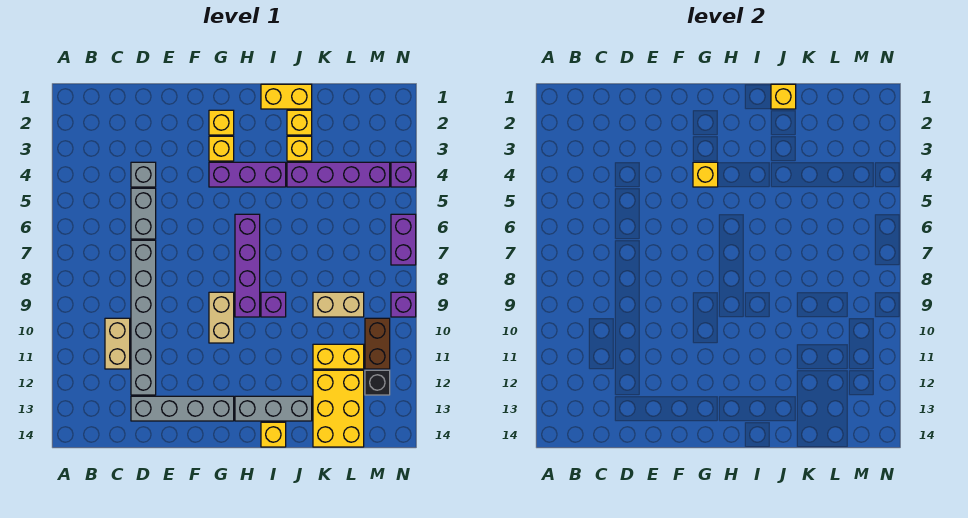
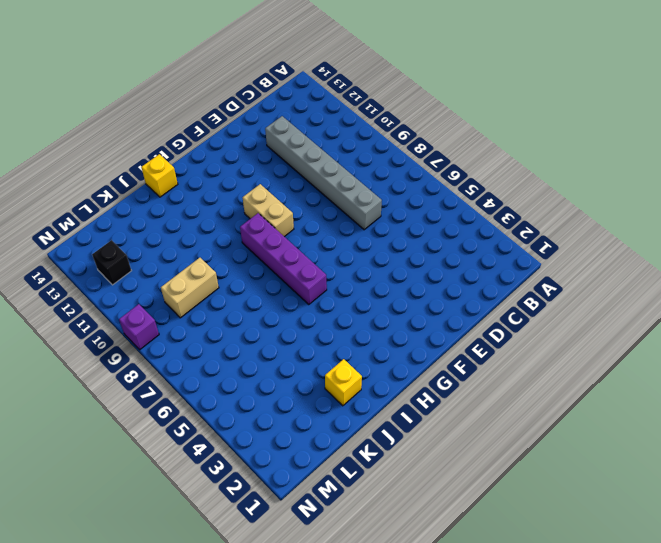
none -> tan 1x2 brick [105,318,130,369]
none -> grey 1x1 brick [131,162,156,187]
none -> grey 1x2 brick [131,188,156,239]

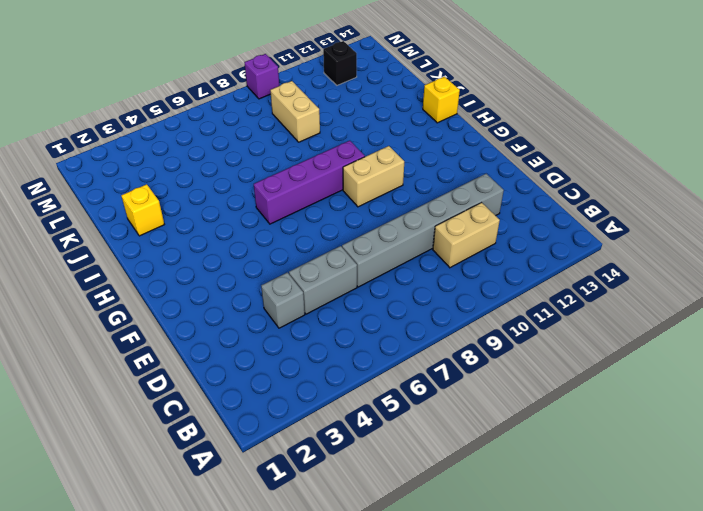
none -> grey 1x4 brick [131,396,234,421]
none -> yellow 1x1 brick [209,110,234,135]
none -> yellow 1x1 brick [209,136,234,161]

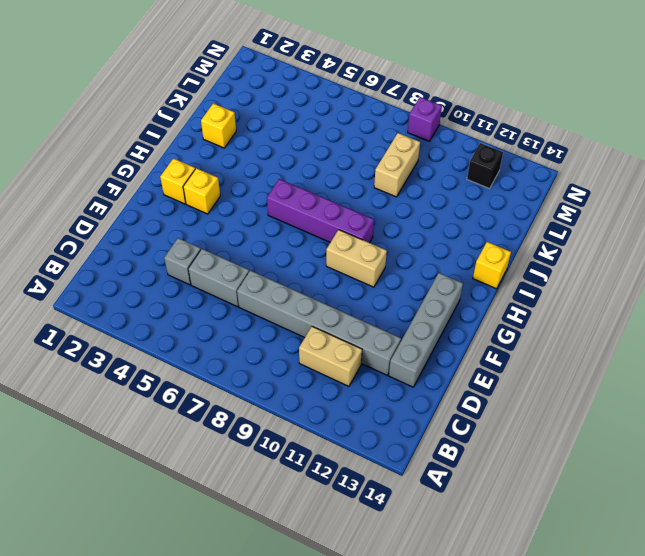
none -> purple 1x3 brick [209,162,286,187]
none -> grey 1x3 brick [235,396,312,421]
none -> yellow 1x2 brick [261,84,312,109]

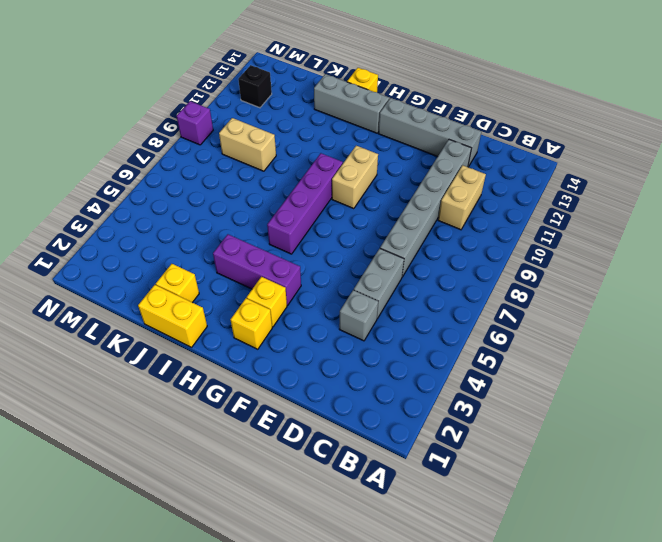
none -> purple 1x1 brick [261,292,286,317]
none -> yellow 1x1 brick [287,136,312,161]
none -> purple 1x4 brick [287,162,390,187]

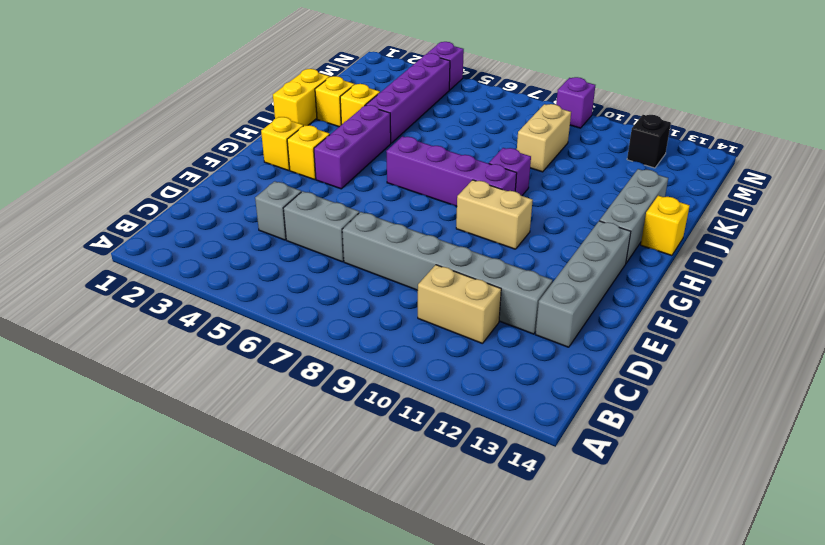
none -> yellow 1x2 brick [313,344,364,369]
none -> yellow 2x3 brick [313,370,364,447]
none -> brown 1x2 brick [365,318,390,369]

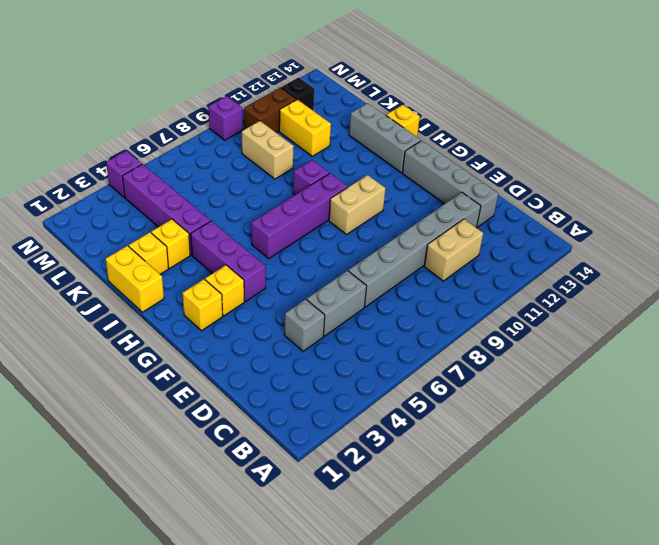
none -> yellow 2x3 brick [313,370,364,447]
none -> purple 1x2 brick [391,214,416,265]
none -> yellow 1x1 brick [693,162,718,187]

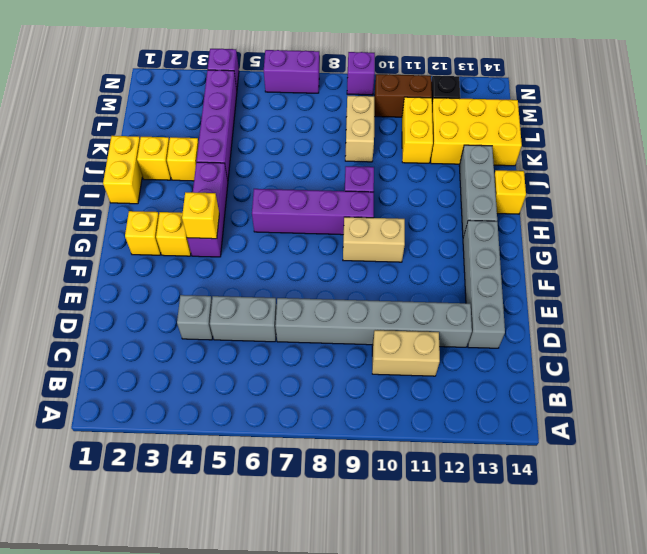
none -> yellow 1x1 brick [771,84,796,109]

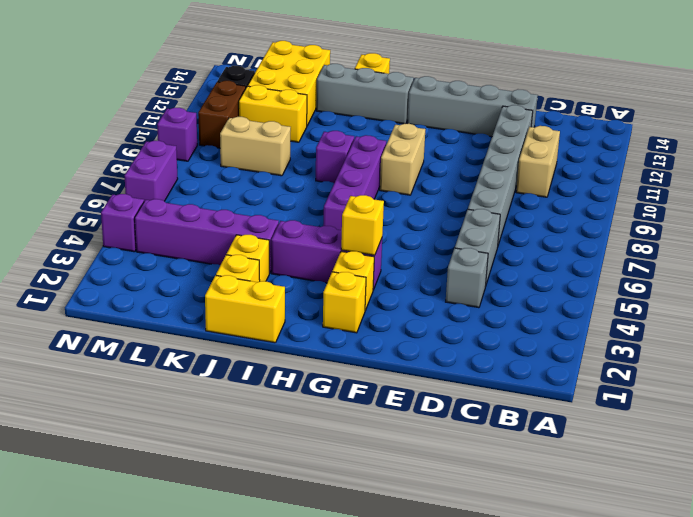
none -> yellow 1x1 brick [771,84,796,109]

